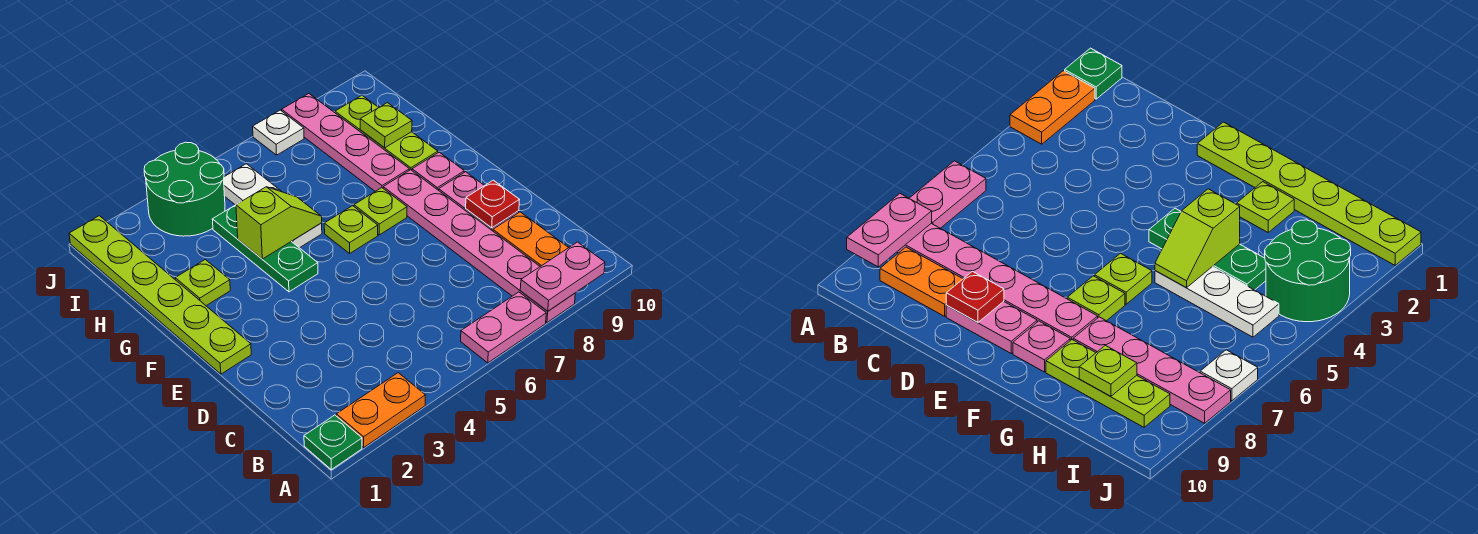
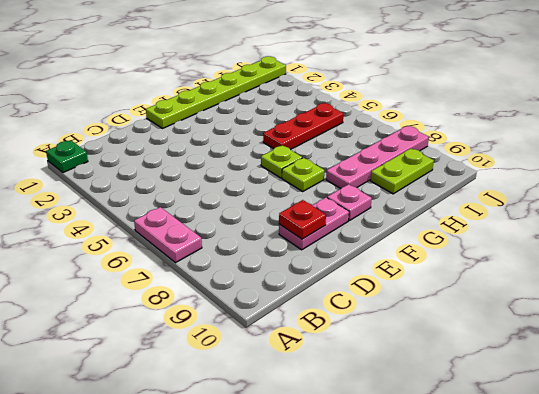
red 1x3 plate [263,103,343,150] -> white 1x3 plate [224,164,322,248]
lime 1x2 plate [370,149,434,194] -> lime 1x3 plate [335,96,438,170]
none -> orange 1x2 plate [336,373,425,447]
none -> pink 1x6 plate [383,170,575,322]
none -> orange 1x2 plate [493,212,569,266]

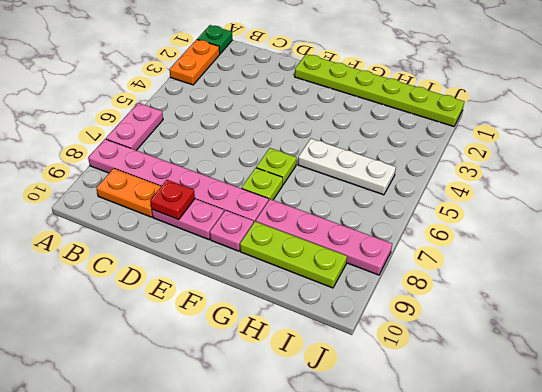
none -> green 1x3 plate [212,205,318,292]
none -> lime 1x1 plate [175,260,230,306]
none -> green 2x2 round brick [144,142,225,236]

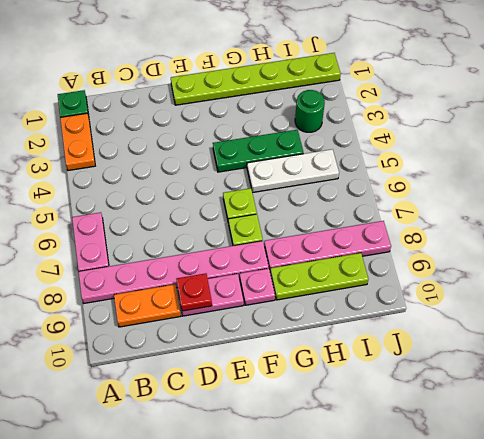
green 1x1 round brick [295,90,325,132] -> green 2x2 round brick [144,142,225,236]
none -> lime 1x1 plate [175,260,230,306]
none -> white 1x1 plate [253,110,304,155]
none -> pink 1x2 plate [520,242,605,311]

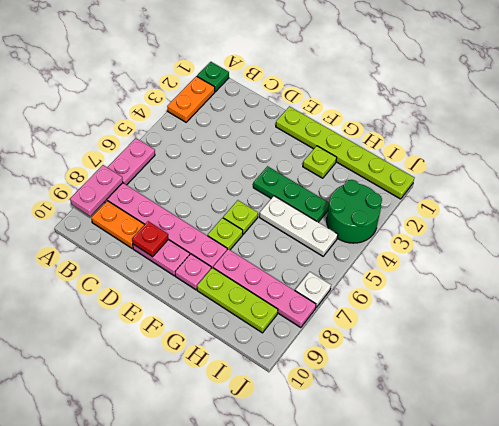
none -> lime 1x2 slope [236,187,322,259]
none -> lime 1x1 plate [360,103,412,148]

